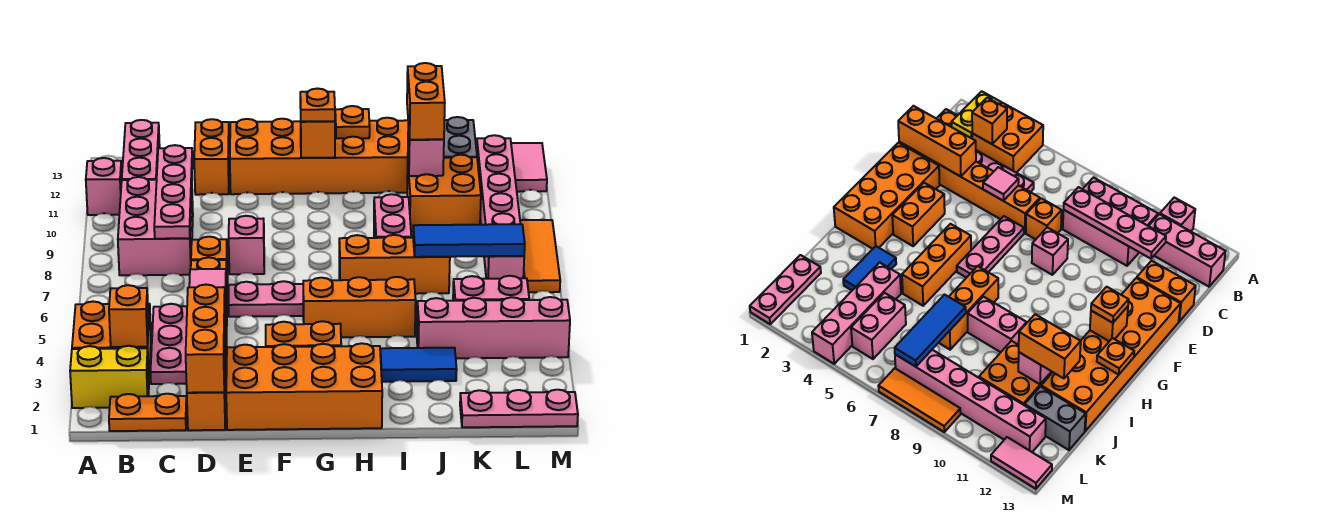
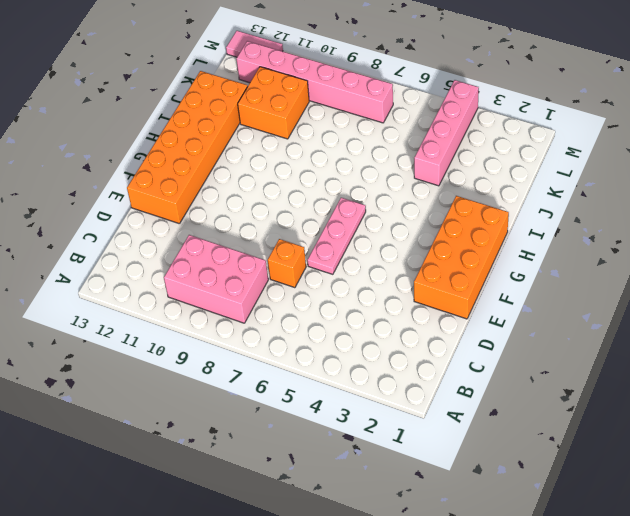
none -> yellow 1x2 brick [70,346,149,408]
none -> orange 2x2 brick [72,302,151,375]
none -> pink 1x1 brick [86,158,122,215]
none -> orange 1x2 plate [109,394,187,431]

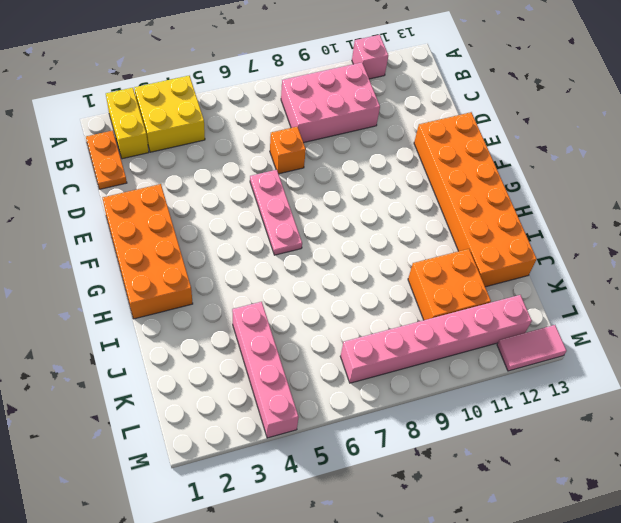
yellow 2x2 brick [134,76,205,152] -> orange 2x2 brick [72,302,151,375]
none -> pink 1x3 brick [122,120,160,180]
none -> pink 1x3 plate [150,304,187,384]
none -> orange 1x6 brick [187,257,227,430]
none -> orange 1x2 brick [194,119,229,195]

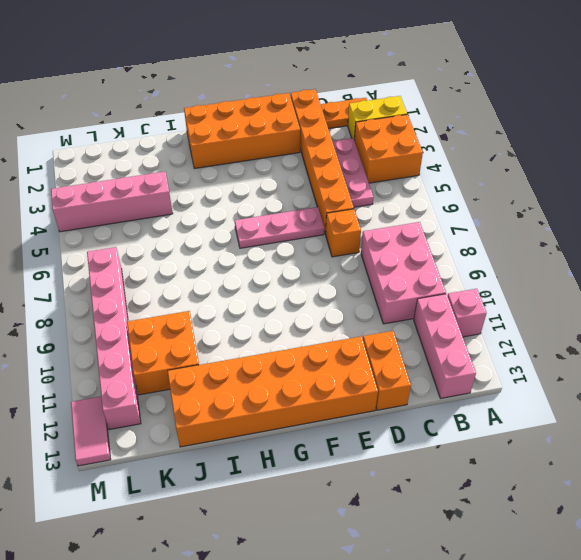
none -> pink 1x1 brick [229,216,264,274]
none -> orange 1x2 brick [266,321,341,347]
none -> orange 1x3 brick [303,277,416,337]
none -> orange 1x3 brick [339,235,450,294]

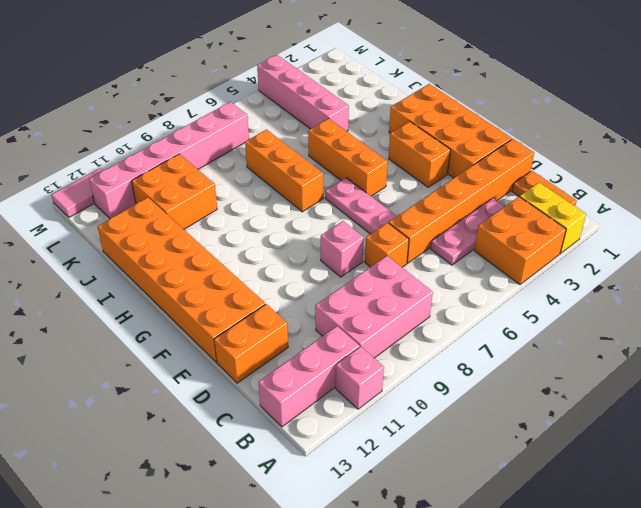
none -> blue 1x2 tile [380,348,457,382]
none -> pink 1x2 brick [374,194,411,238]
none -> pink 1x3 plate [460,390,578,427]
none -> pink 1x2 brick [453,276,529,301]

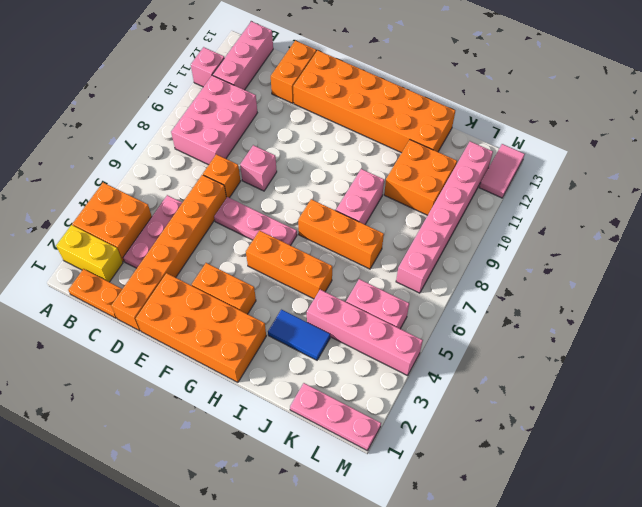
none -> grey 1x2 brick [444,117,477,158]
none -> orange 1x3 tile [520,220,560,292]
none -> orange 1x1 brick [109,285,149,347]
none -> pink 1x4 plate [154,145,192,239]

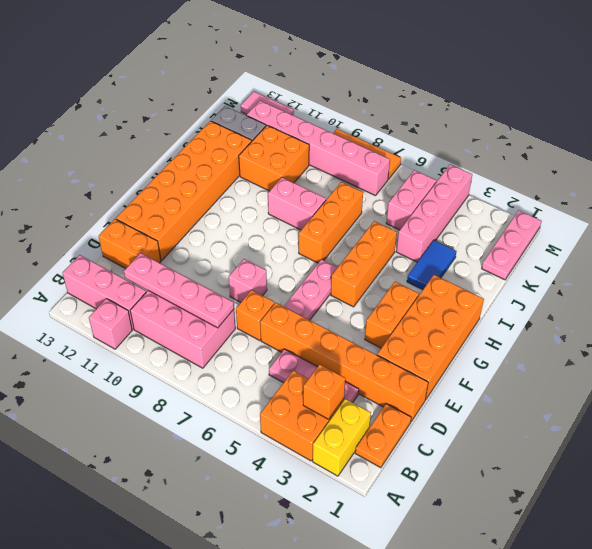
none -> orange 1x3 brick [186,285,225,393]
none -> pink 1x1 tile [189,269,226,302]
none -> orange 1x1 brick [300,106,335,158]
none -> orange 1x1 plate [335,106,370,139]

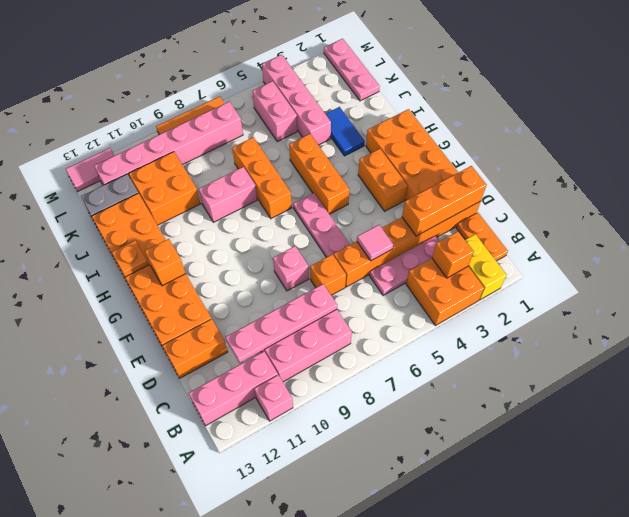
none -> blue 1x3 tile [413,224,525,257]
none -> pink 1x1 brick [408,125,444,176]
none -> orange 1x1 plate [300,89,335,122]
none -> orange 1x2 brick [407,63,445,140]

